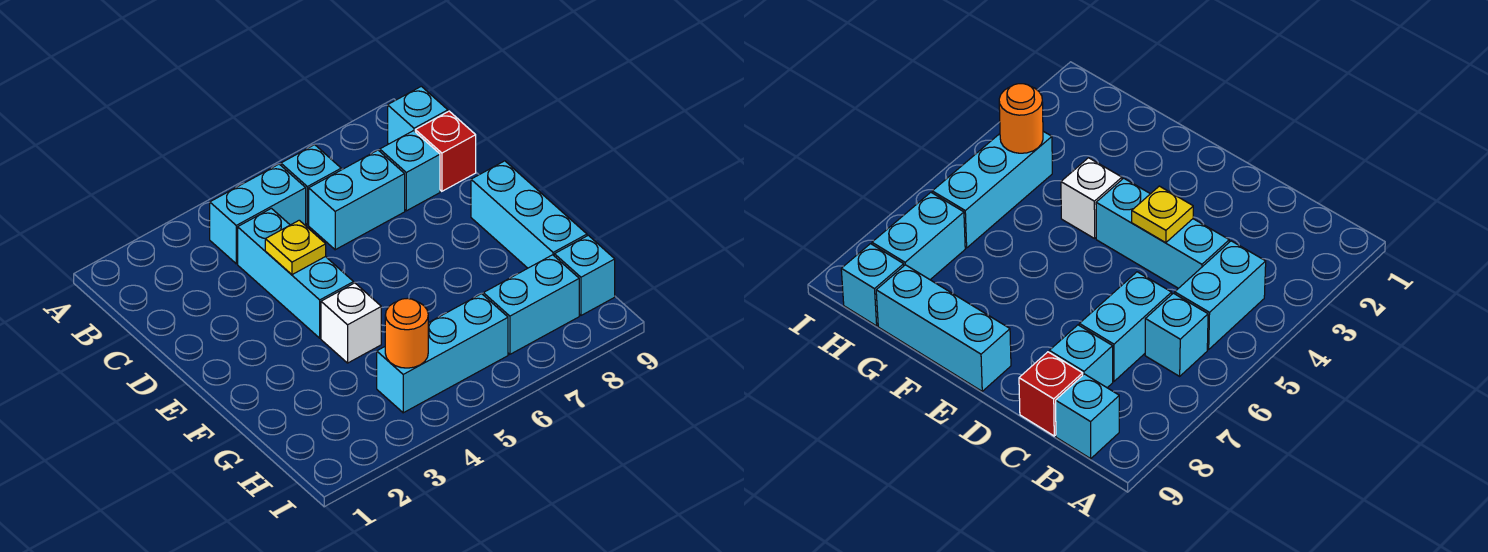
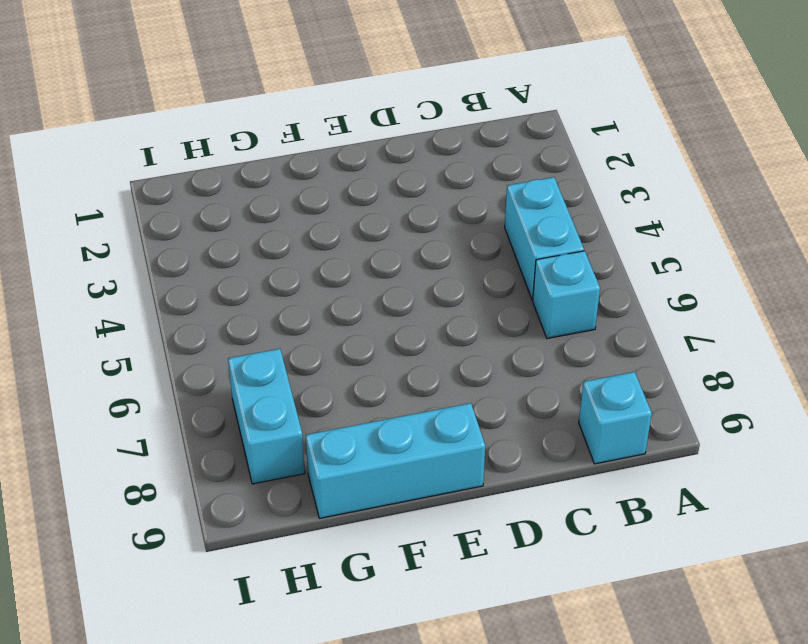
none -> cyan 1x3 brick [238,208,354,338]
none -> cyan 1x2 brick [309,150,405,250]
none -> cyan 1x1 brick [380,131,440,211]

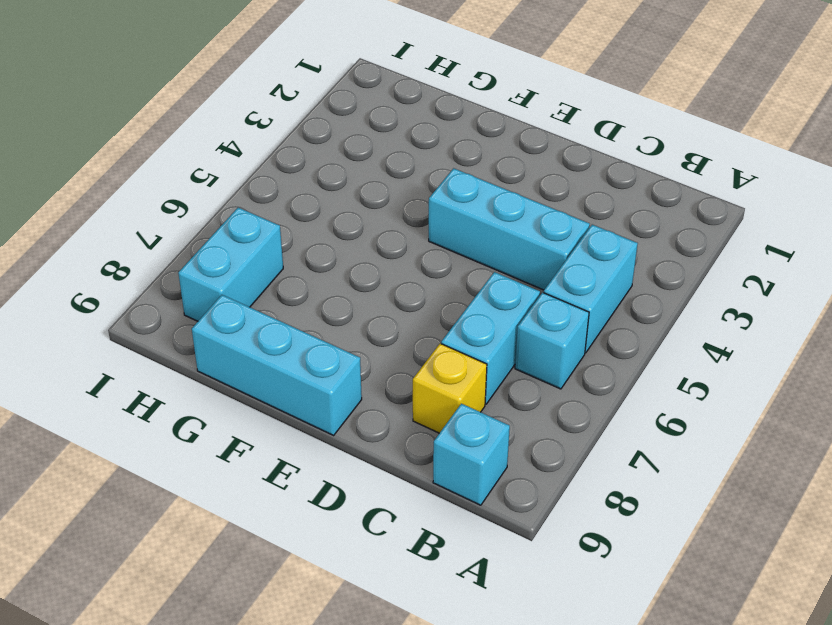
yellow 1x1 brick [413,343,487,433] -> cyan 1x1 brick [380,131,440,211]
none -> red 1x1 brick [415,111,476,191]
none -> white 1x1 brick [321,283,381,363]
none -> cyan 1x3 brick [377,294,508,413]

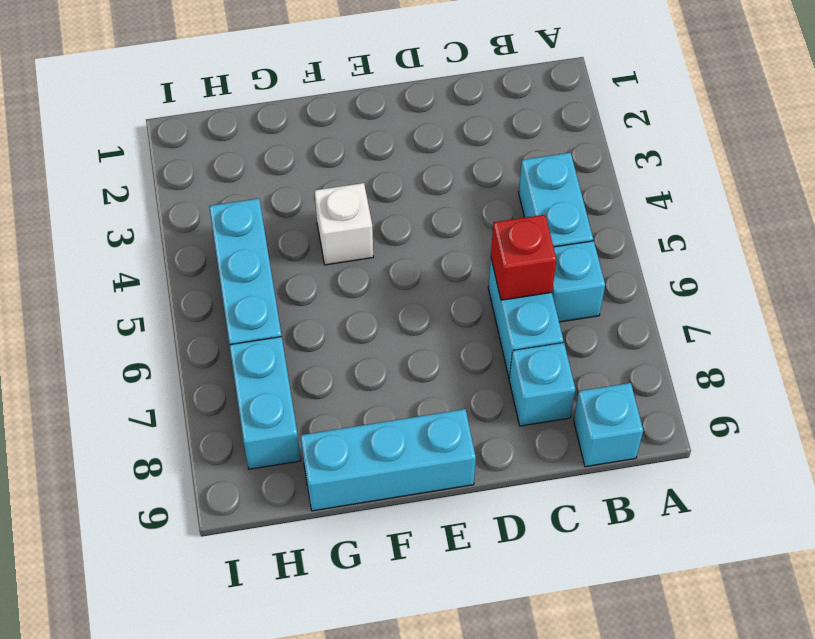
red 1x1 brick [491,215,557,300] -> red 1x1 brick moved to [415,111,476,191]
none -> cyan 1x3 brick [238,208,354,338]
none -> cyan 1x1 brick [554,235,615,315]
none -> yellow 1x1 plate [265,220,326,275]

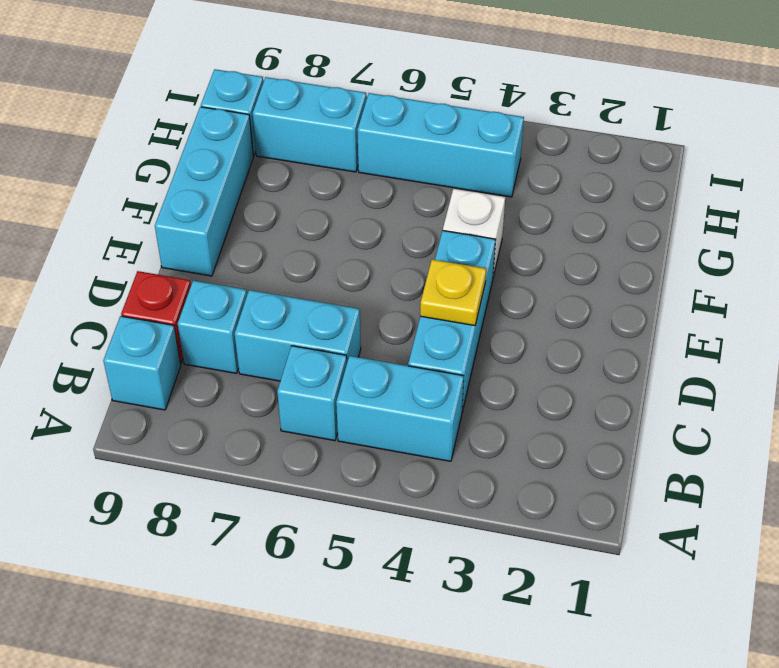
none -> orange 1x1 round brick [385,298,428,368]

